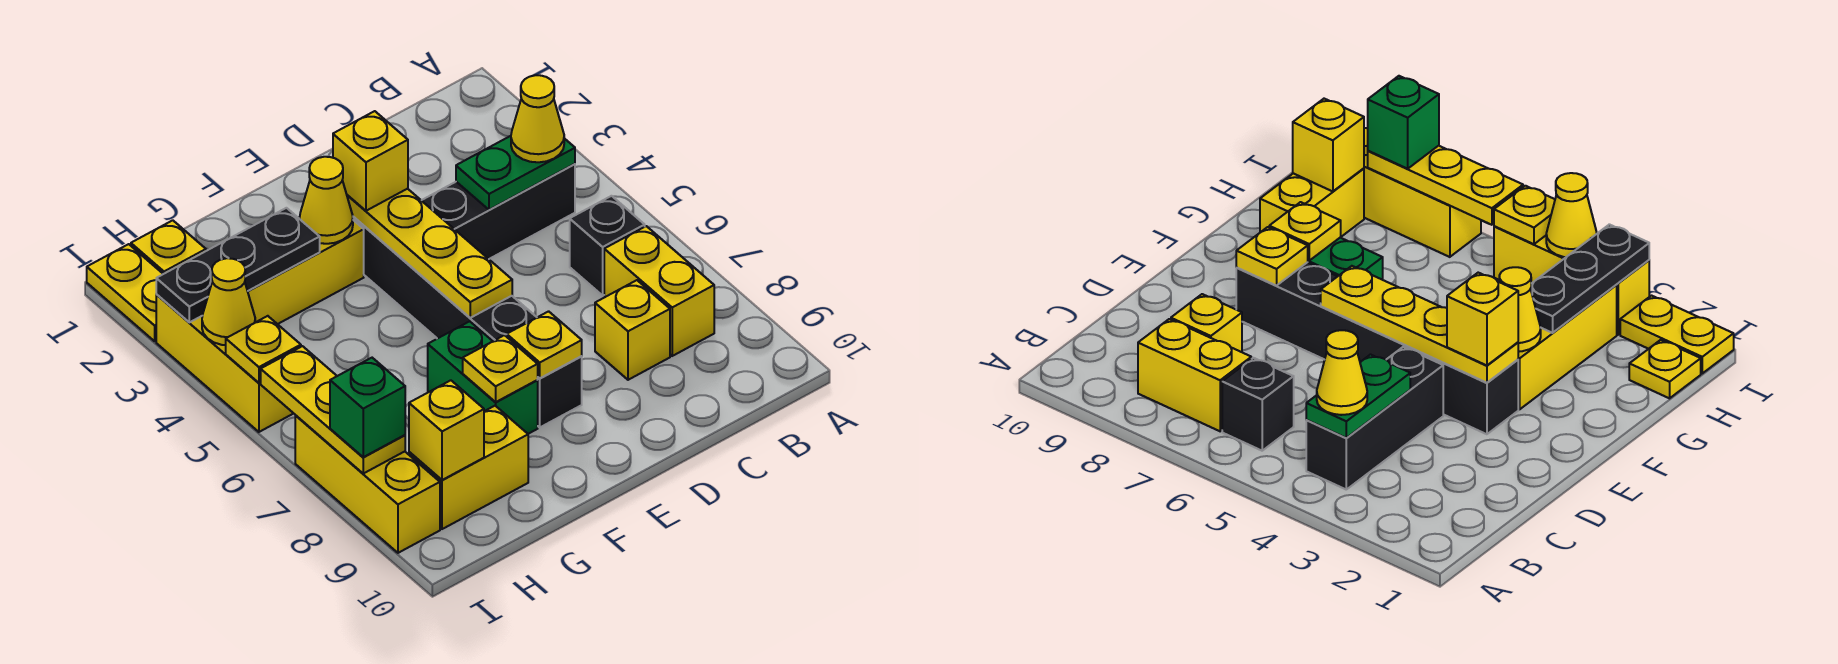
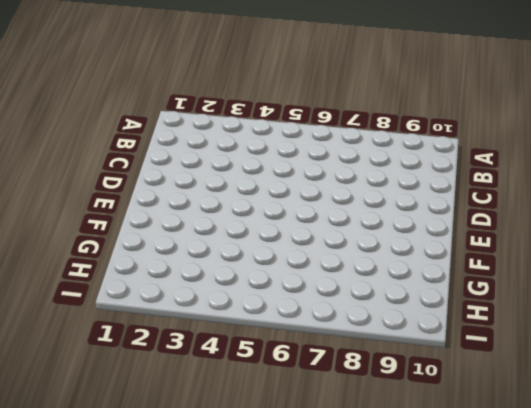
none -> black 1x3 brick [421,164,575,259]
none -> black 1x1 brick [570,196,645,295]
none -> yellow 1x2 brick [604,226,714,356]

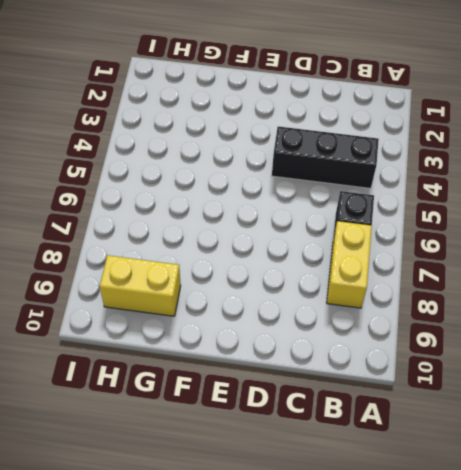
none -> yellow 1x1 brick [595,280,670,380]
none -> black 1x6 brick [353,217,582,427]
none -> yellow 1x3 brick [248,217,364,324]

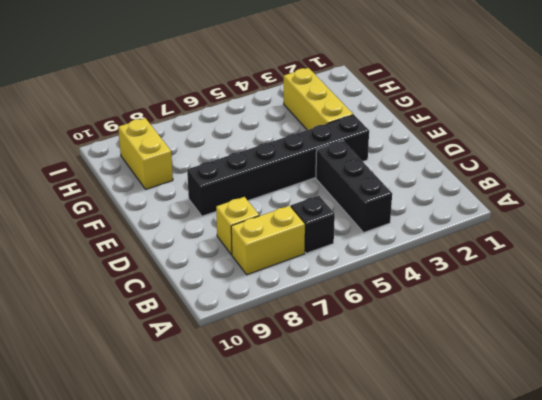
none -> green 1x2 brick [428,321,538,434]
none -> yellow 1x1 plate [131,220,206,274]
none -> yellow 1x2 plate [87,244,163,341]

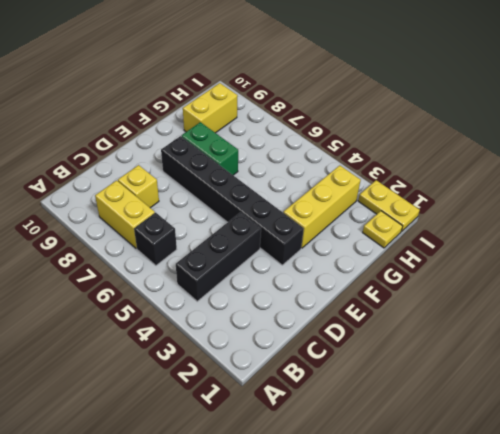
none -> yellow 1x3 brick [156,295,294,432]
none -> yellow 1x3 brick [295,416,440,553]
none -> green 1x2 plate [456,136,575,210]

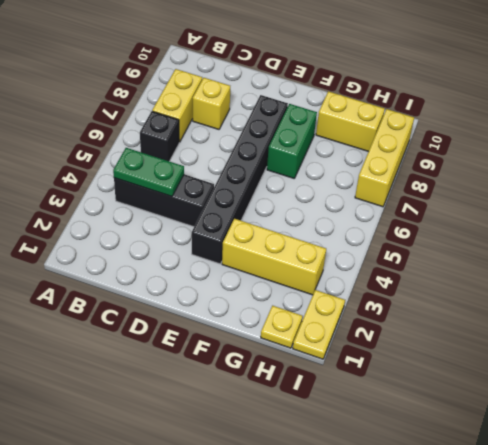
none -> yellow 1x3 brick [156,295,294,432]
none -> yellow 1x4 plate [347,189,512,318]
none -> yellow 1x1 plate [507,311,582,378]

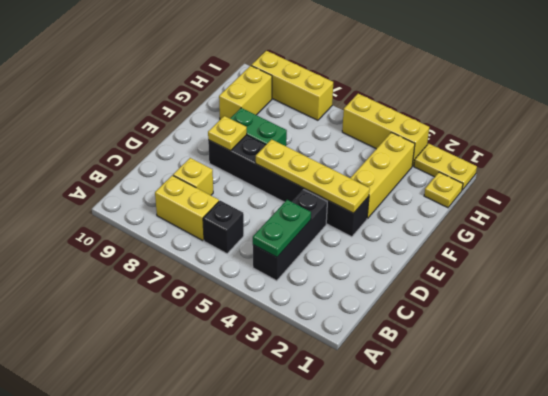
none -> yellow 1x1 cone [300,157,353,244]
none -> yellow 1x1 plate [463,335,538,402]
none -> black 1x3 plate [156,208,320,322]

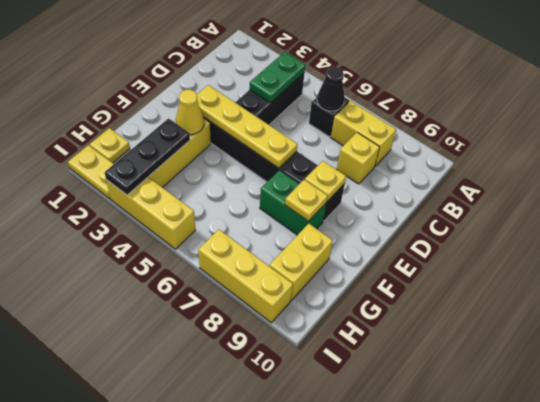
black 1x1 cone [317,67,345,111] -> none
none -> yellow 1x1 brick [409,380,484,480]
none -> yellow 1x1 cone [202,258,255,345]
none -> yellow 1x1 plate [226,316,301,383]

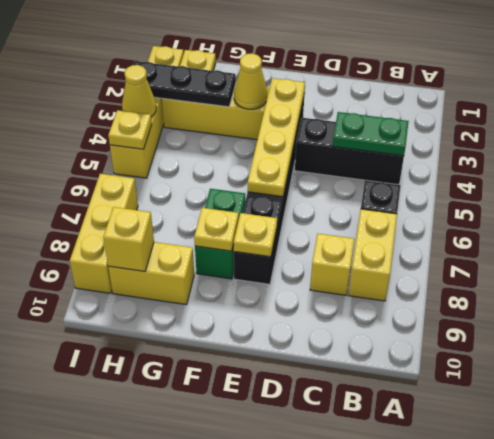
none -> yellow 1x3 plate [261,346,405,473]
none -> yellow 1x1 cone [511,75,564,162]
none -> yellow 1x1 brick [333,111,408,211]

